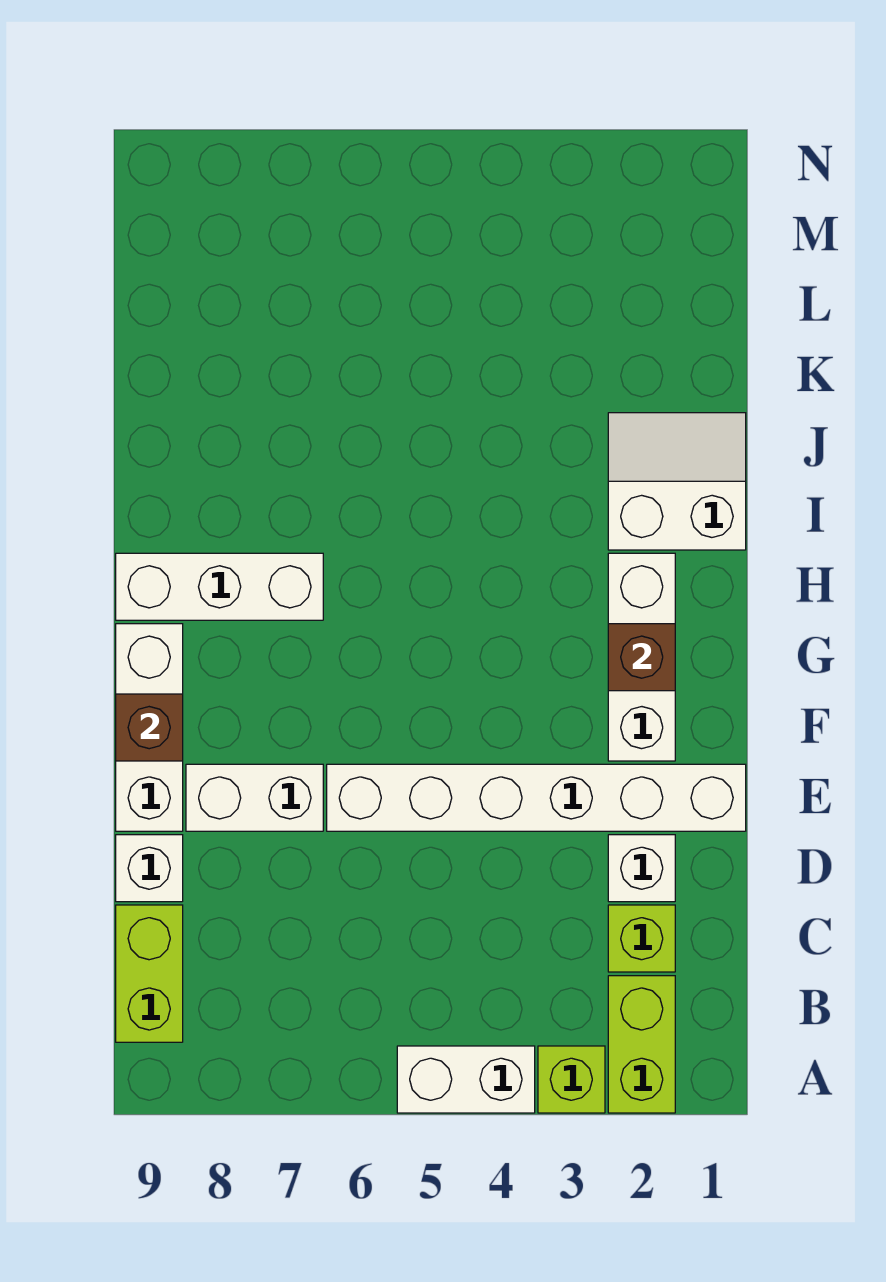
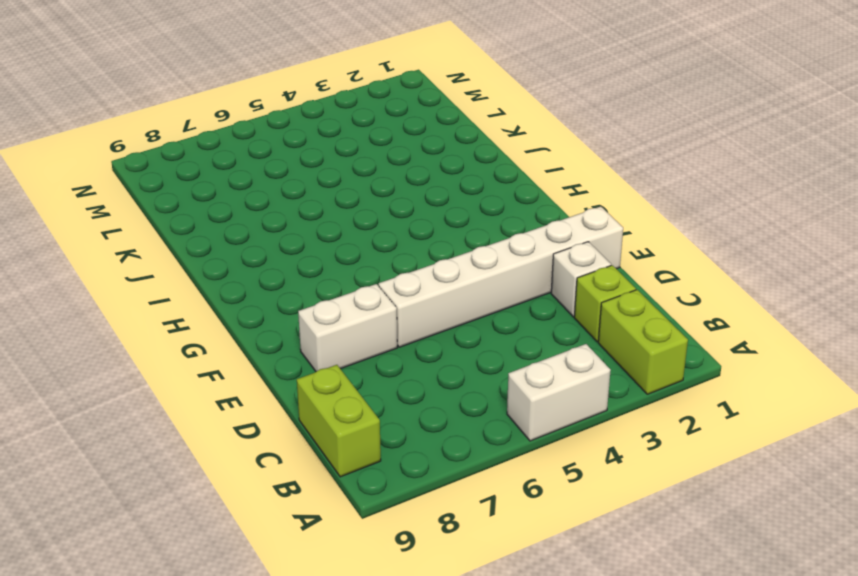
none -> lime 1x1 brick [538,1046,605,1113]
none -> white 1x1 brick [116,835,183,902]
none -> white 1x3 brick [116,624,183,831]

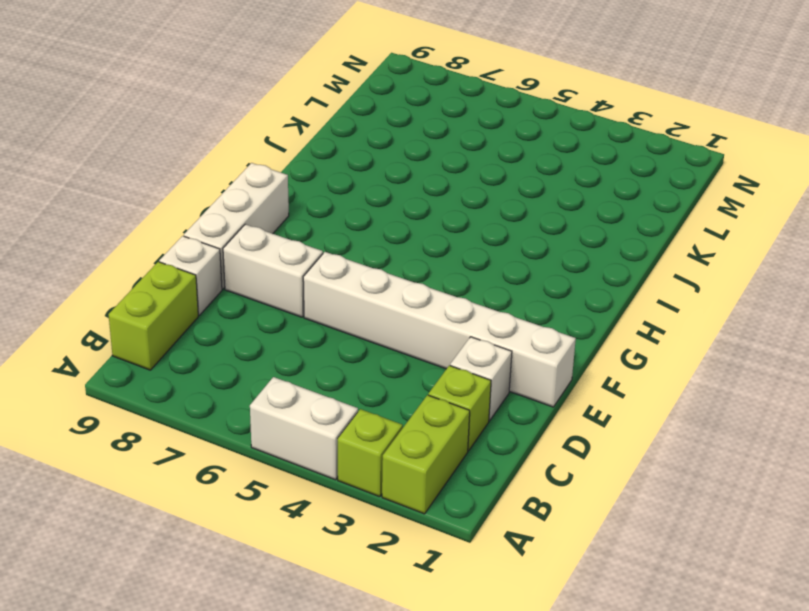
none -> white 1x3 brick [608,553,675,761]
none -> white 1x3 brick [116,553,323,620]
none -> white 2x2 slope [608,413,746,550]

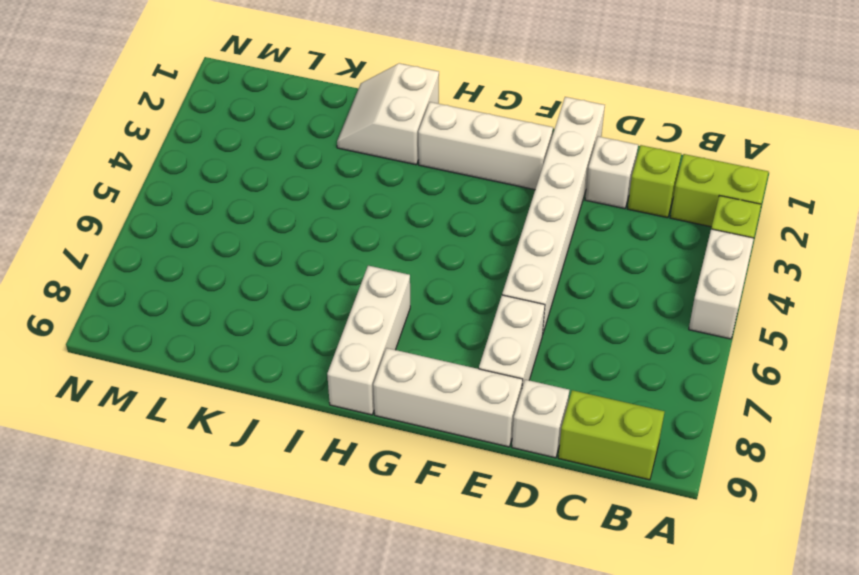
none -> brown 1x1 brick [116,694,183,761]
none -> brown 1x1 brick [608,624,675,691]

